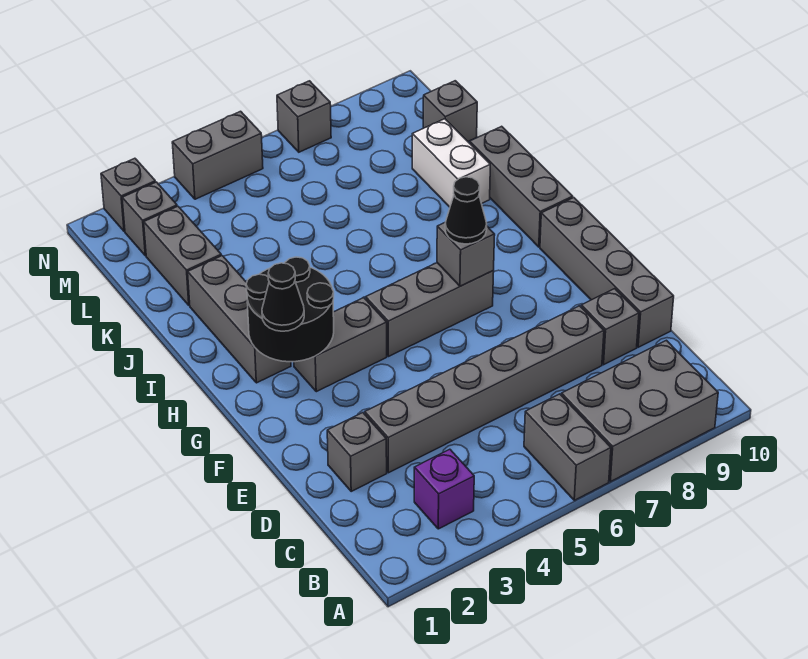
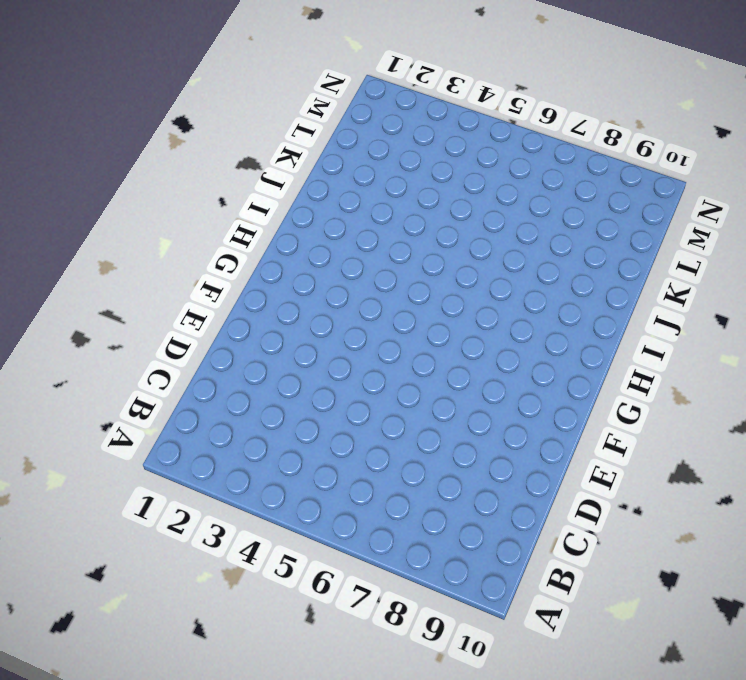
none -> grey 1x2 brick [524,394,611,500]
none -> grey 2x3 brick [561,340,718,482]
none -> purple 1x1 brick [414,449,474,529]

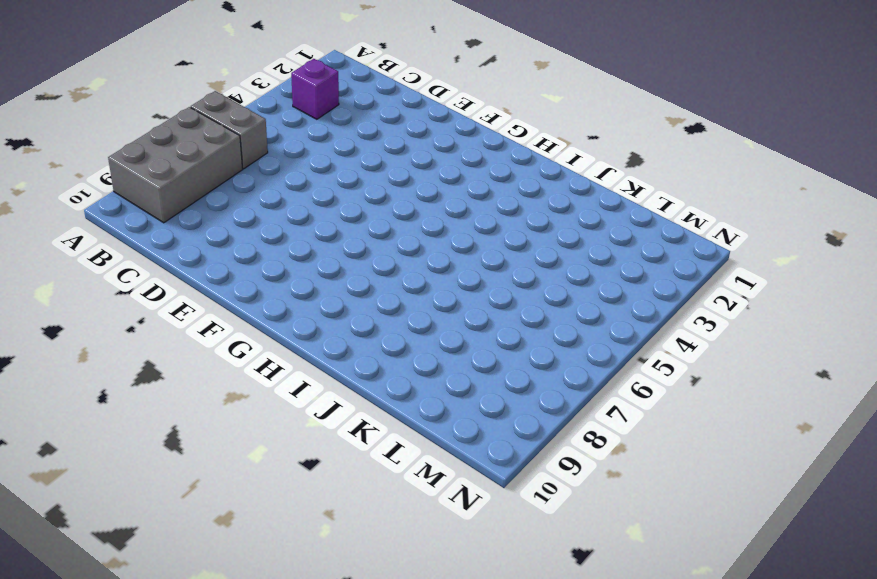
none -> grey 1x1 brick [327,413,387,491]
none -> grey 1x6 brick [365,306,604,473]
none -> grey 1x1 brick [581,289,639,365]

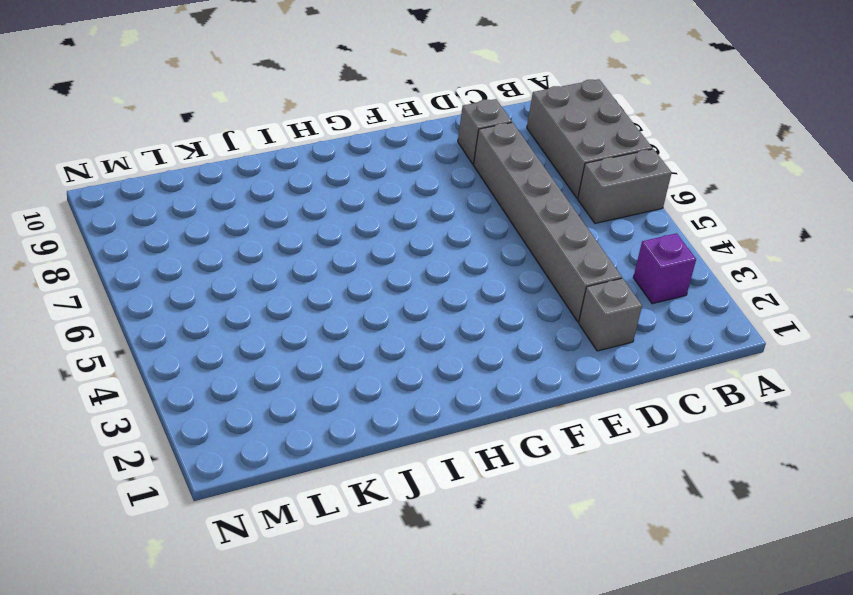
none -> grey 1x4 brick [540,198,674,347]
none -> grey 1x2 brick [294,298,387,392]
none -> grey 1x3 brick [366,263,494,357]

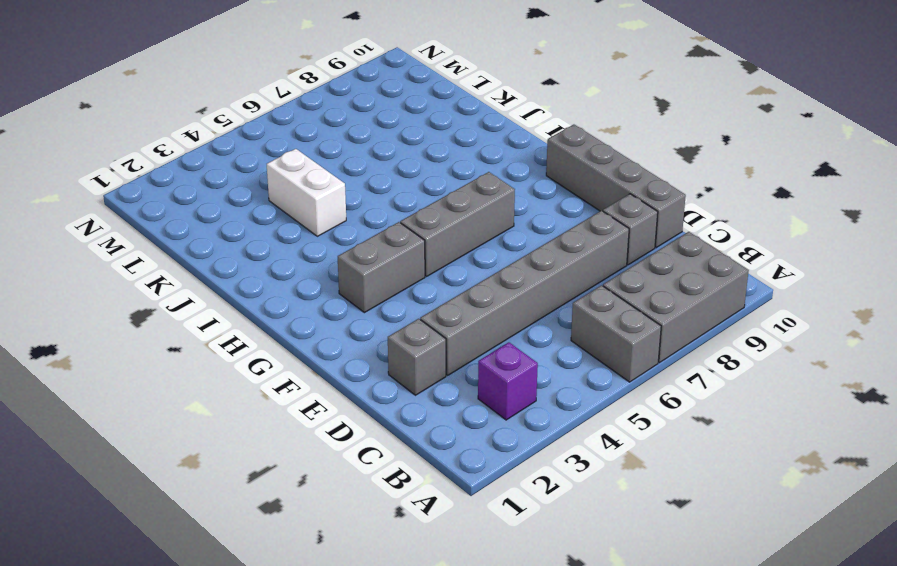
white 1x2 brick [267,149,346,236] -> white 1x2 brick moved to [412,119,490,207]
none -> grey 1x3 brick [188,256,291,383]
none -> grey 1x3 brick [470,126,573,247]
none -> grey 1x2 brick [144,206,221,305]

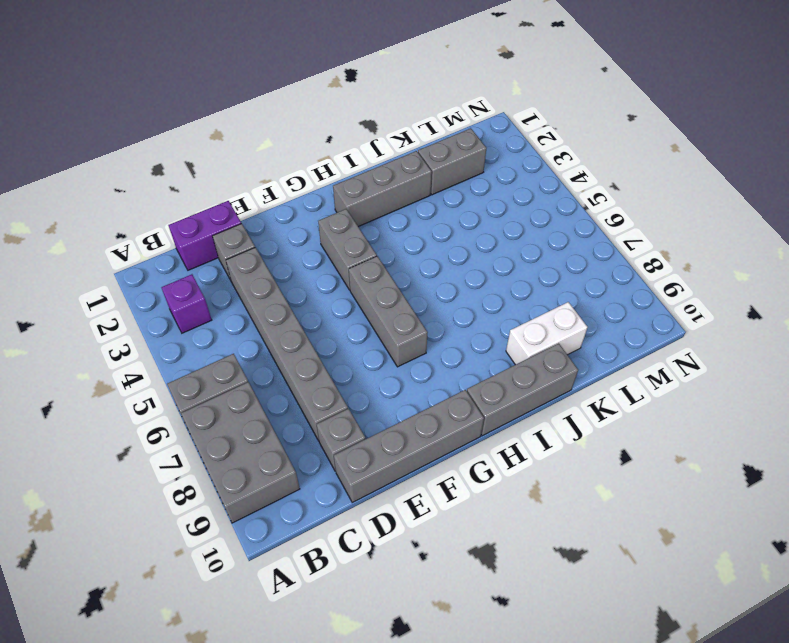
purple 1x2 brick [168,201,241,270] -> none
none -> grey 1x1 brick [423,81,477,141]
none -> grey 1x1 brick [122,182,177,256]
none -> grey 1x1 brick [101,158,155,231]

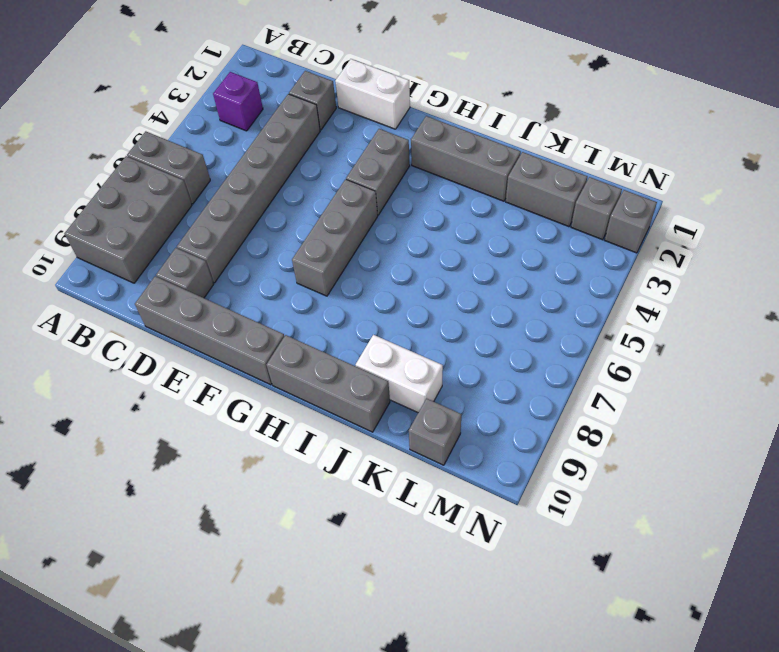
white 1x2 brick [335,59,410,129] -> none
none -> grey 1x2 brick [172,111,263,199]
none -> grey 1x1 brick [277,81,331,152]
none -> black 2x2 round brick [246,257,334,362]

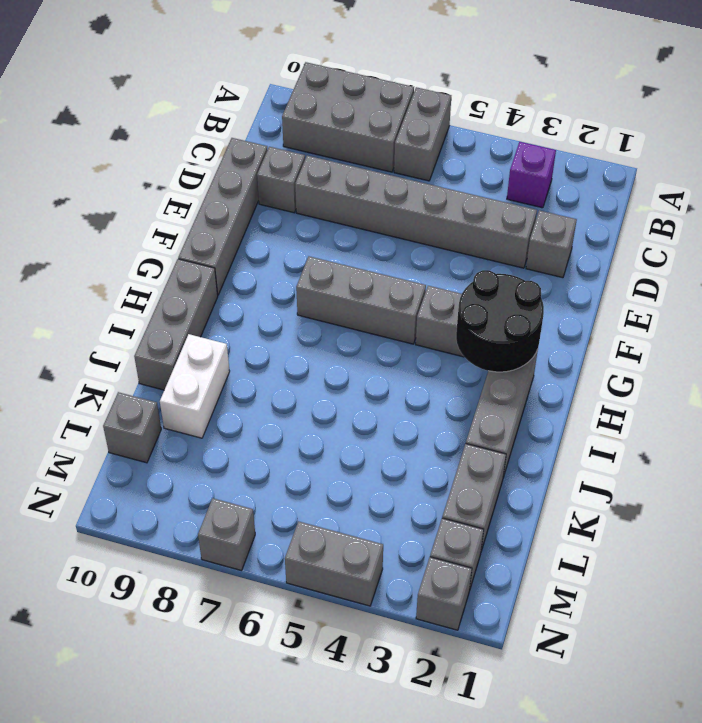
none -> grey 1x1 brick [437,223,495,286]
none -> black 1x1 cone [262,263,304,331]
none -> black 1x1 cone [445,177,487,244]

